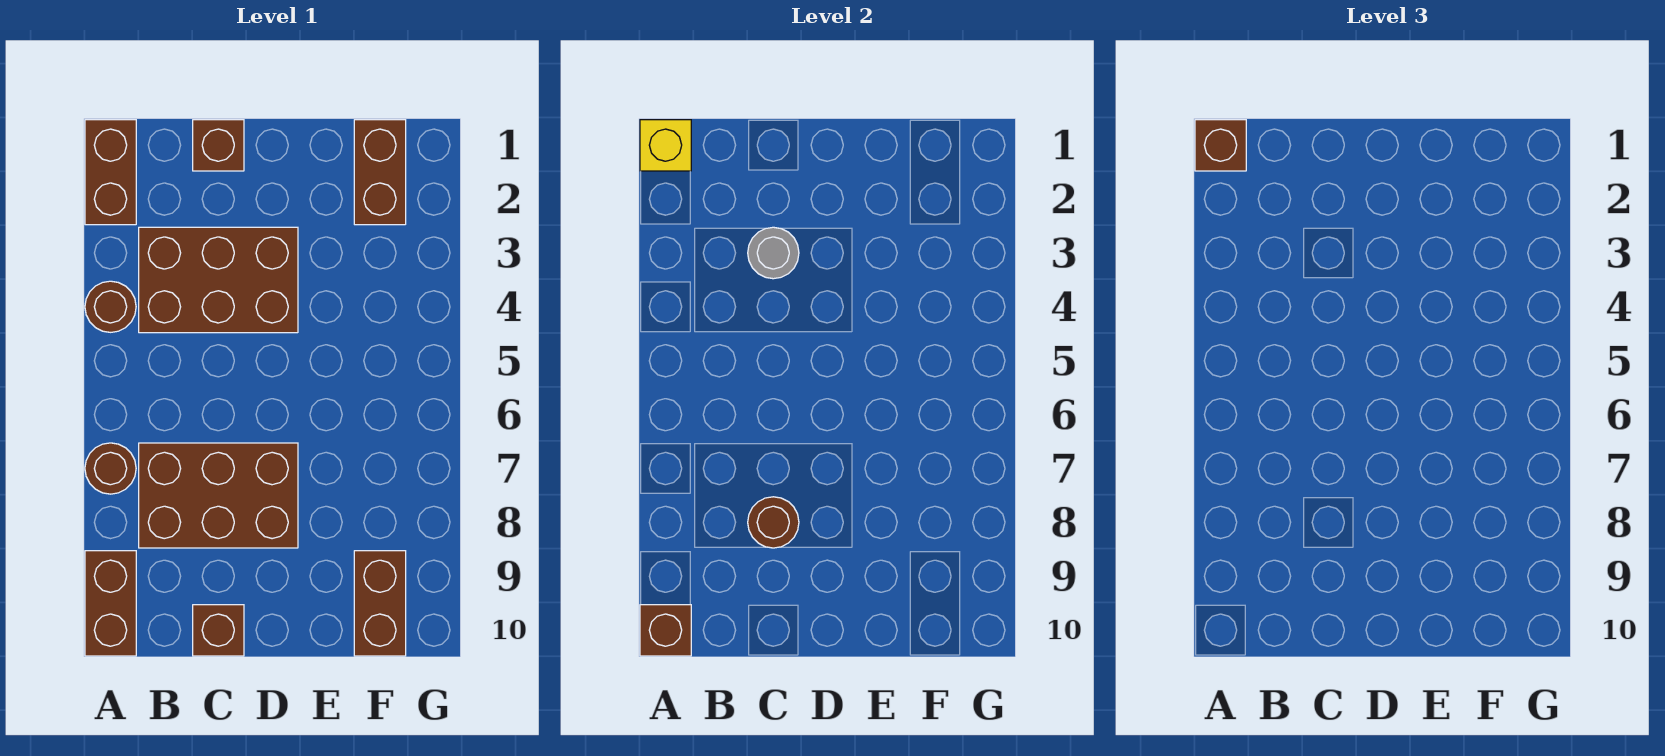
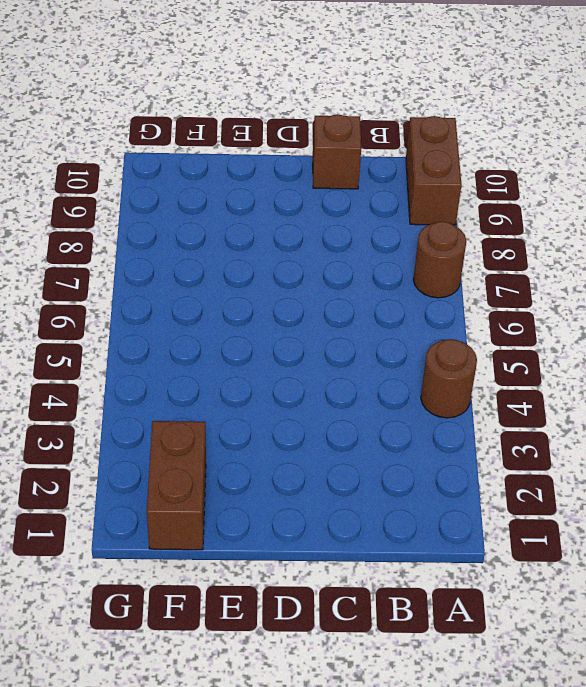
none -> brown 1x2 brick [85,120,136,225]
none -> brown 2x3 brick [139,227,298,333]
none -> brown 2x3 brick [139,443,298,548]

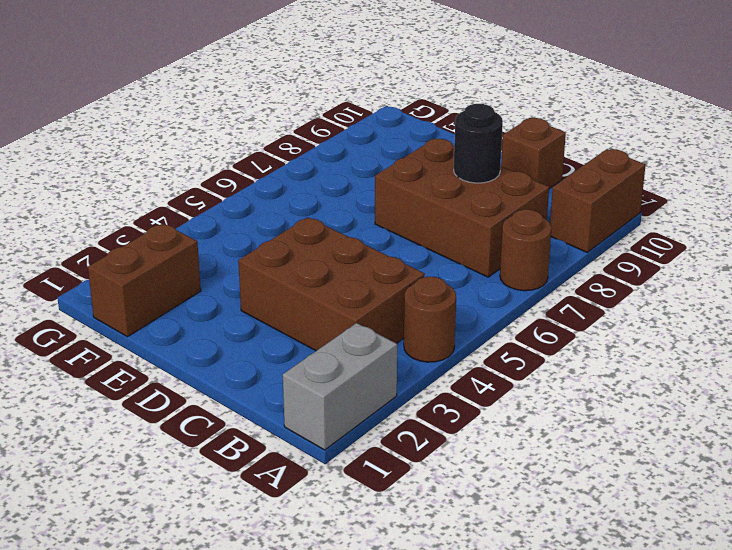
grey 1x2 brick [283,323,397,450] -> brown 1x2 brick [85,120,136,225]
black 1x1 round brick [454,104,503,183] -> brown 1x1 round brick [748,497,799,548]
none -> brown 1x1 brick [193,120,244,171]
none -> brown 1x2 brick [354,551,406,656]
none -> yellow 1x1 brick [640,120,691,171]

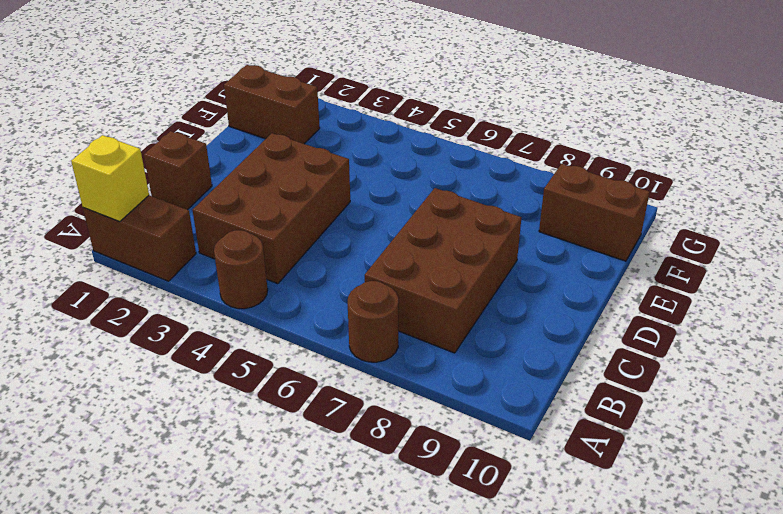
none -> brown 1x2 brick [85,551,136,656]
none -> brown 1x1 brick [193,605,244,656]
none -> brown 1x1 brick [640,605,691,656]

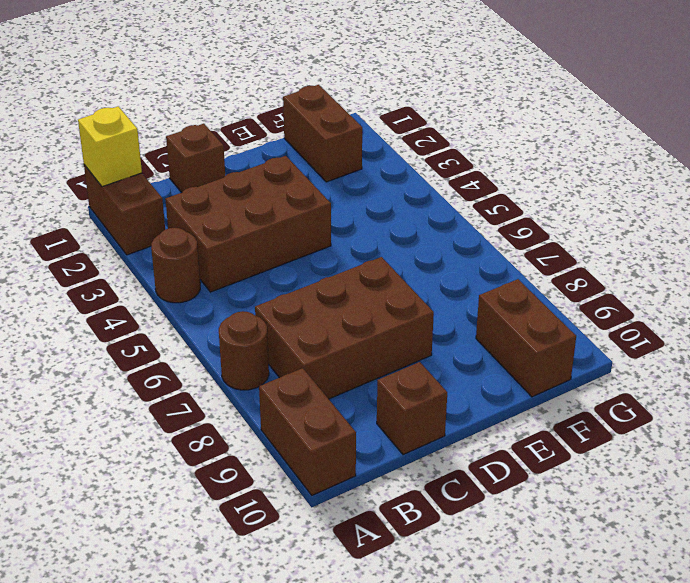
none -> brown 1x1 brick [640,605,691,656]
none -> grey 1x1 round brick [748,227,799,279]
none -> brown 1x1 round brick [748,497,799,548]

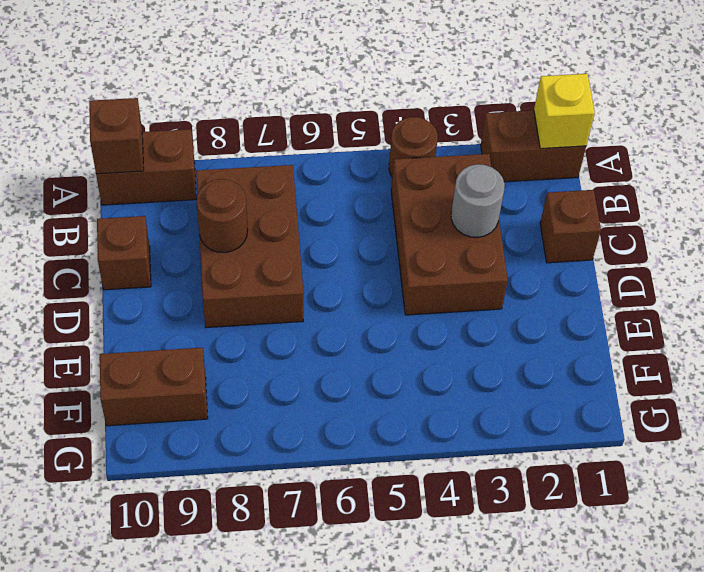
none -> brown 1x1 round brick [85,443,136,494]
none -> brown 1x2 brick [354,120,406,225]
none -> brown 1x1 brick [1195,120,1246,171]

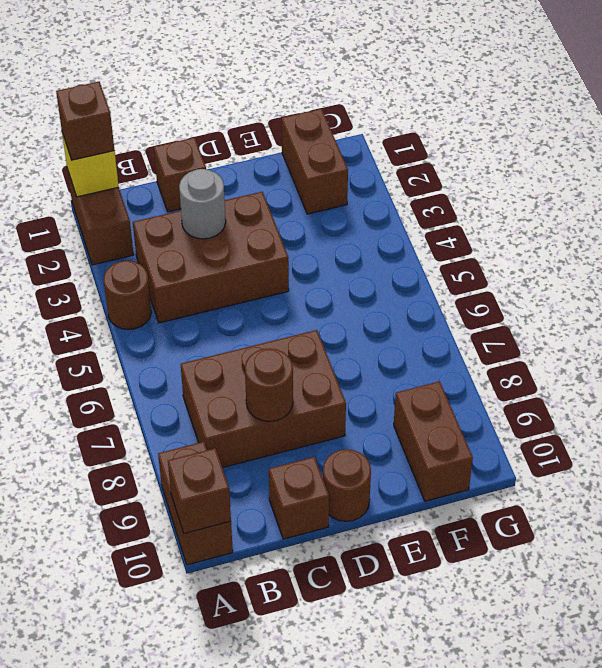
brown 1x1 round brick [323,449,371,521] -> brown 1x1 round brick moved to [85,443,136,494]

